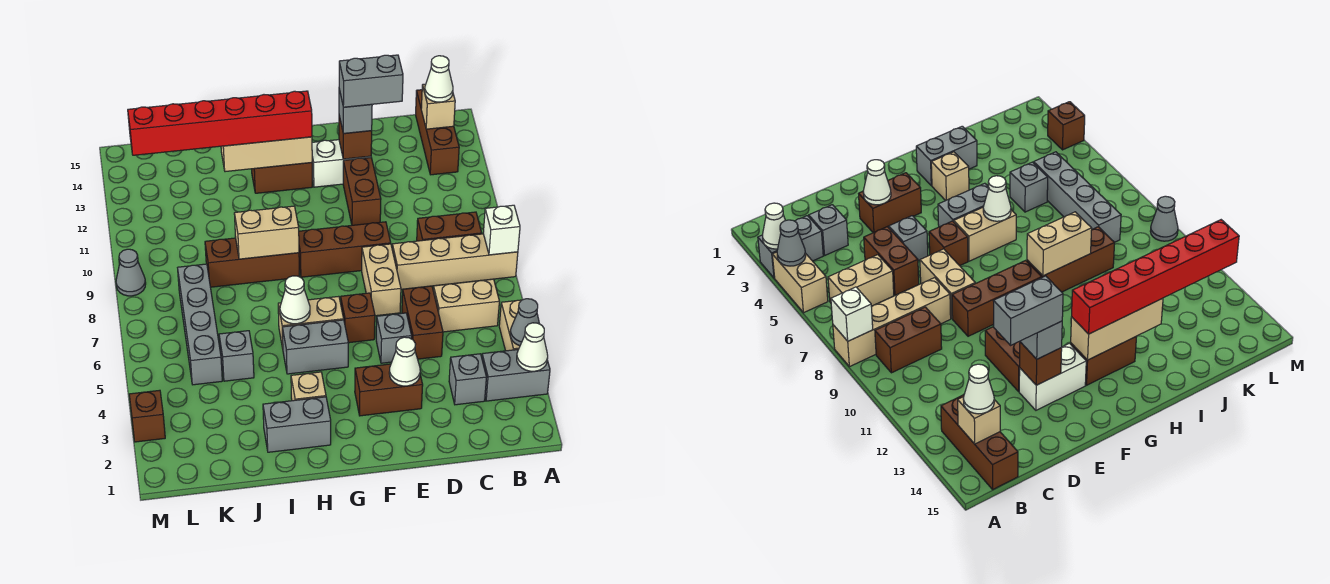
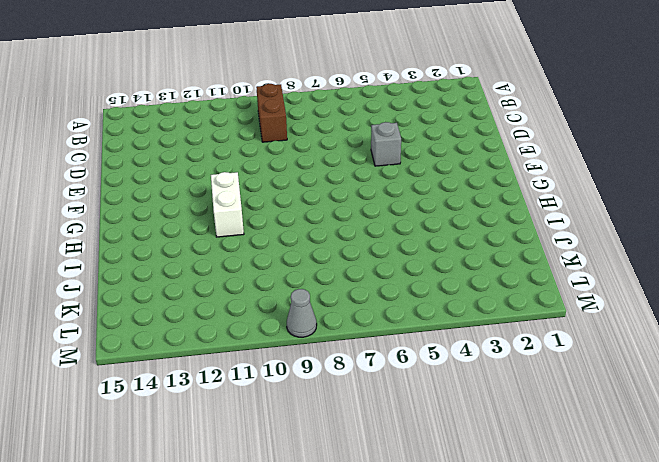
white 1x2 brick [211,172,244,237] -> white 1x2 brick moved to [312,140,371,187]
none -> grey 1x2 brick [482,350,550,401]
none -> tan 1x2 brick [499,300,521,351]
none -> tan 1x4 brick [392,234,518,289]
none -> tan 1x2 brick [433,279,499,332]

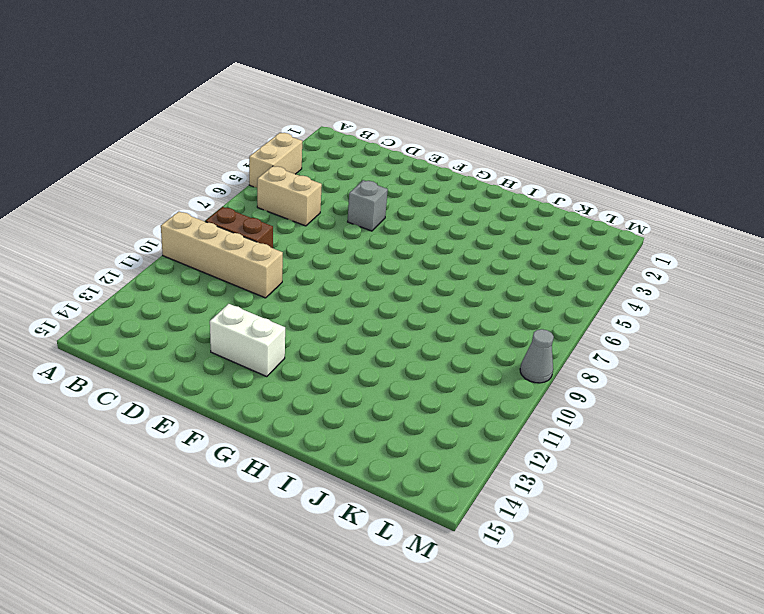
tan 1x4 brick [161,212,283,298] -> tan 1x4 brick moved to [392,234,518,289]
none -> grey 1x2 brick [482,350,550,401]
none -> brown 1x3 brick [416,90,459,175]
none -> grey 1x1 brick [449,354,487,405]
none -> brown 1x2 brick [402,286,443,359]

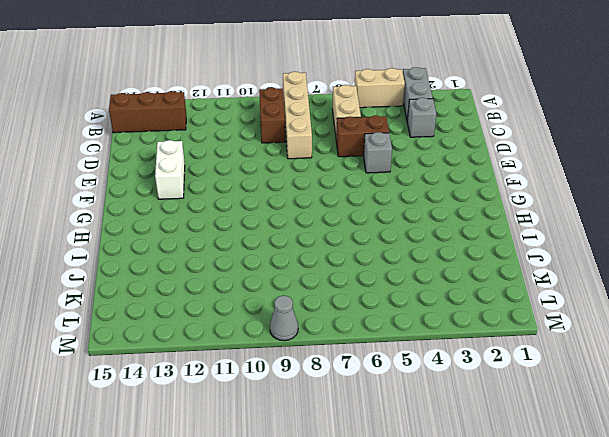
none -> brown 1x2 brick [355,364,423,416]
none -> tan 1x2 brick [362,244,401,316]
none -> brown 1x3 brick [299,222,391,277]
none -> brown 1x2 brick [343,157,381,225]

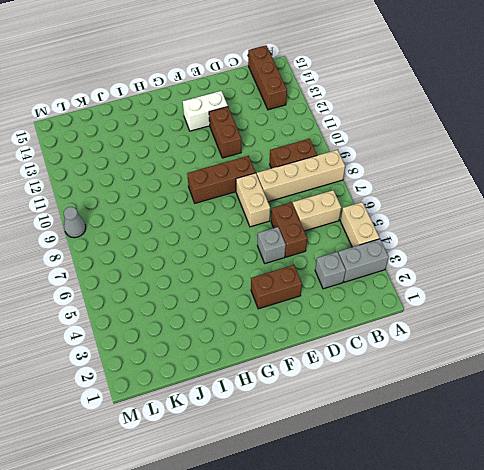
none -> brown 1x1 brick [341,293,375,343]
none -> grey 1x2 brick [282,320,348,374]
none -> tan 1x2 brick [278,296,344,348]
none -> brown 1x2 brick [252,163,312,193]

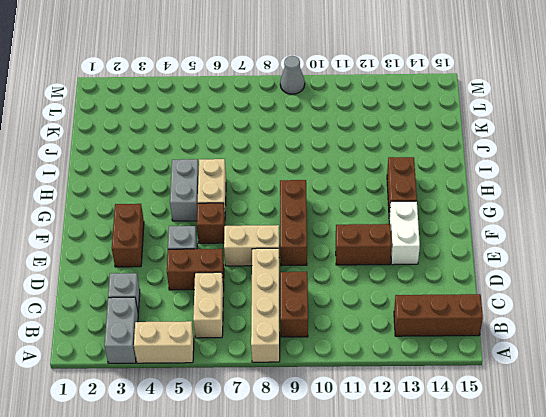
none -> grey 1x2 brick [263,397,331,452]
none -> tan 1x1 brick [291,372,326,401]
none -> brown 1x3 brick [205,238,299,287]
none -> grey 1x1 brick [219,331,254,381]

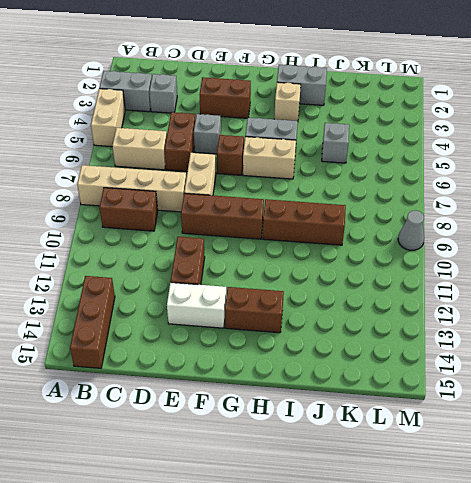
none -> grey 1x4 brick [178,264,222,385]
none -> brown 1x1 brick [129,390,165,442]
none -> white 1x1 cone [517,323,548,371]
none -> grey 1x1 cone [510,299,539,346]

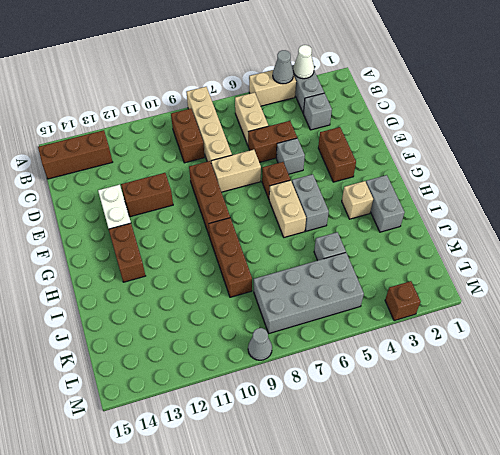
grey 2x4 brick [254,253,364,333] -> grey 1x4 brick [178,264,222,385]
none -> white 1x1 brick [483,205,520,255]
none -> tan 1x1 brick [421,84,455,129]
none -> white 1x1 cone [389,337,420,386]
none -> brown 1x1 brick [339,116,372,159]

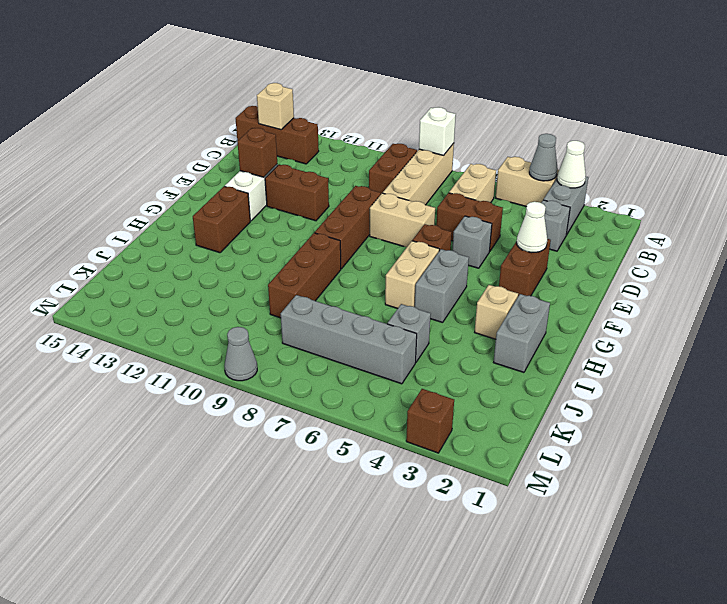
none -> tan 1x3 brick [221,137,312,172]
none -> white 1x1 cone [280,276,310,324]
none -> tan 1x2 brick [234,206,299,259]
none -> white 1x1 cone [425,56,453,102]

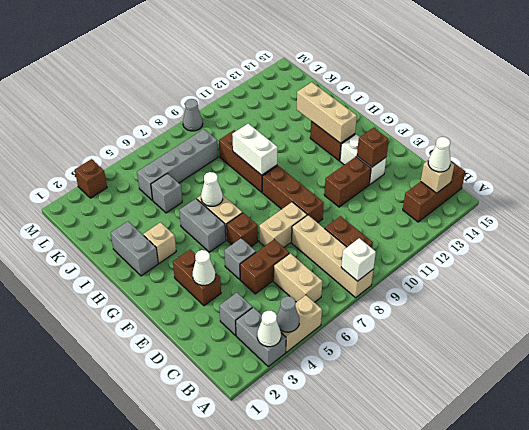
white 1x2 brick [232,124,278,175] -> tan 1x2 brick [234,206,299,259]
none -> grey 1x1 brick [339,89,372,134]
none -> red 1x6 brick [128,91,312,155]
none -> grey 1x2 brick [339,55,403,107]

